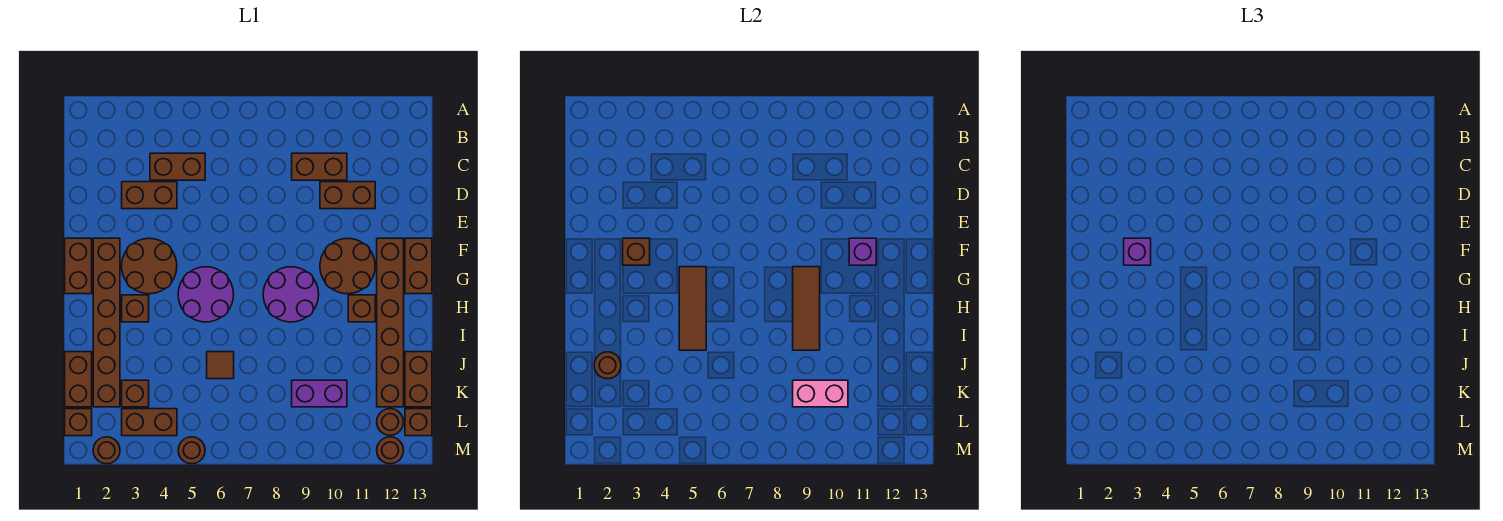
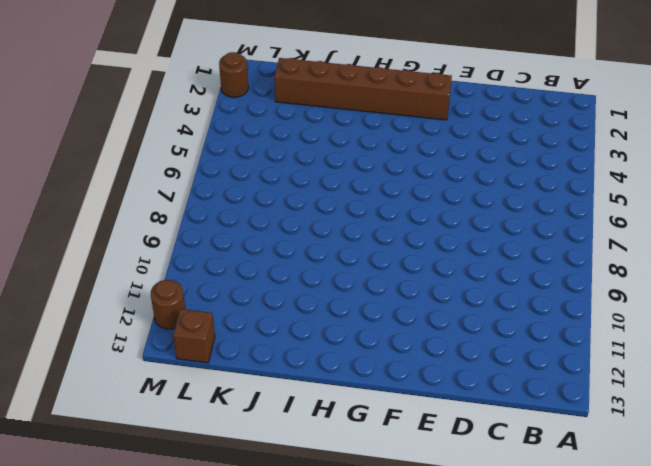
none -> brown 1x2 brick [150,153,205,180]
none -> brown 1x2 brick [292,153,347,180]
none -> brown 1x2 brick [122,182,177,209]
none -> brown 1x2 brick [320,182,375,209]

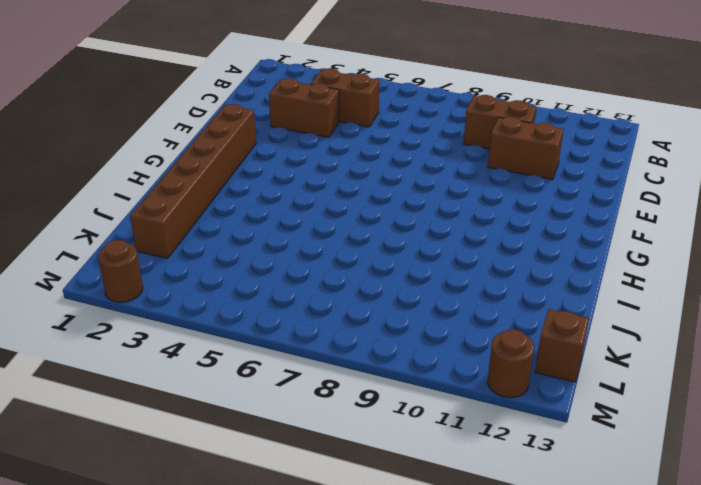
none -> brown 1x2 brick [65,238,92,294]
none -> brown 2x2 round brick [122,238,177,294]
none -> brown 2x2 round brick [320,238,375,294]
none -> brown 1x6 brick [377,238,404,407]

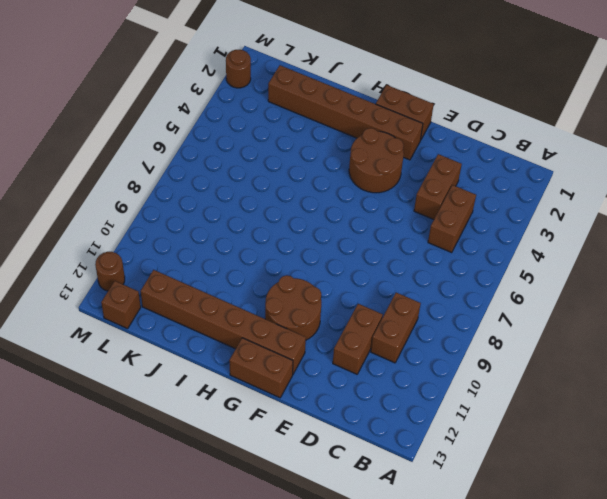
none -> purple 2x2 round brick [178,267,234,322]
none -> purple 2x2 round brick [263,267,319,322]
none -> brown 1x1 brick [122,295,149,322]
none -> brown 1x1 brick [348,295,375,322]

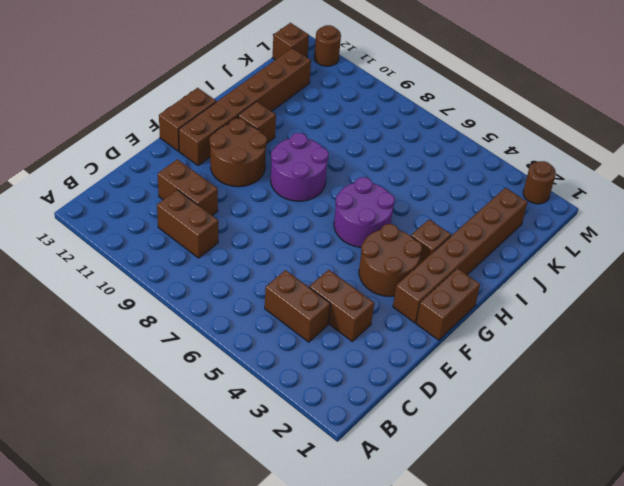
none -> brown 1x2 brick [65,352,92,407]
none -> brown 1x1 tile [207,352,234,379]
none -> brown 1x2 brick [405,352,432,407]
none -> brown 1x1 brick [122,380,149,407]

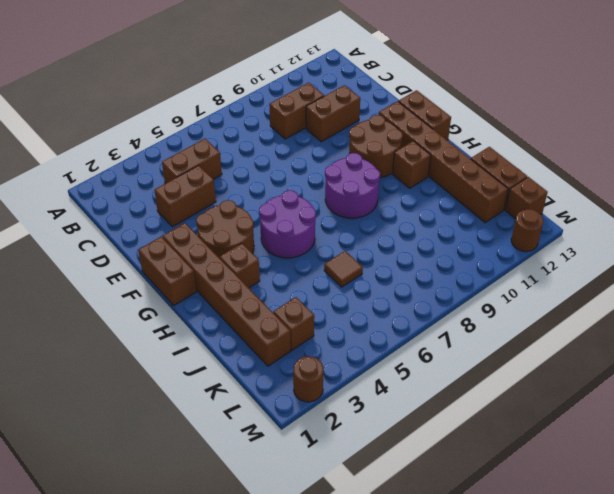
none -> brown 1x2 brick [65,352,92,407]
none -> purple 1x2 brick [292,380,347,407]
none -> brown 1x1 brick [65,409,92,436]
none -> brown 1x2 brick [122,409,177,436]

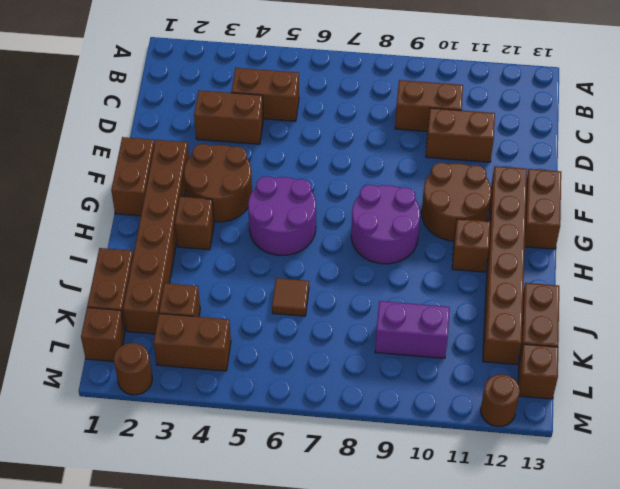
none -> brown 1x1 round brick [377,409,404,435]
none -> brown 1x1 round brick [178,437,205,464]
none -> brown 1x1 brick [623,238,650,265]
none -> purple 1x1 brick [849,238,876,265]

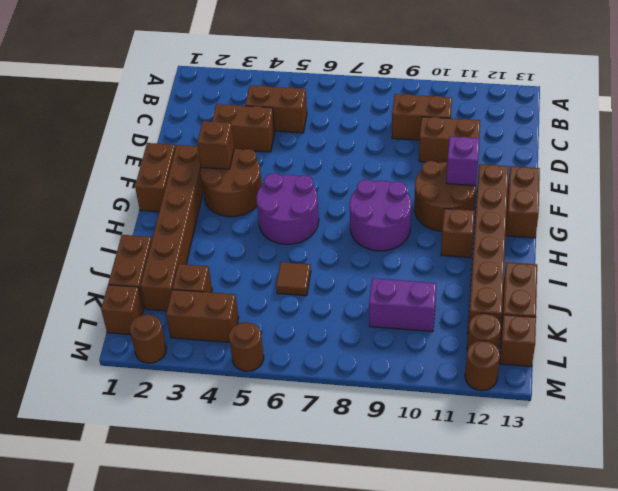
none -> brown 1x1 brick [122,295,149,322]
none -> brown 1x3 tile [679,267,706,350]
none -> brown 1x3 tile [793,267,820,350]
none -> brown 1x1 round brick [594,352,621,379]

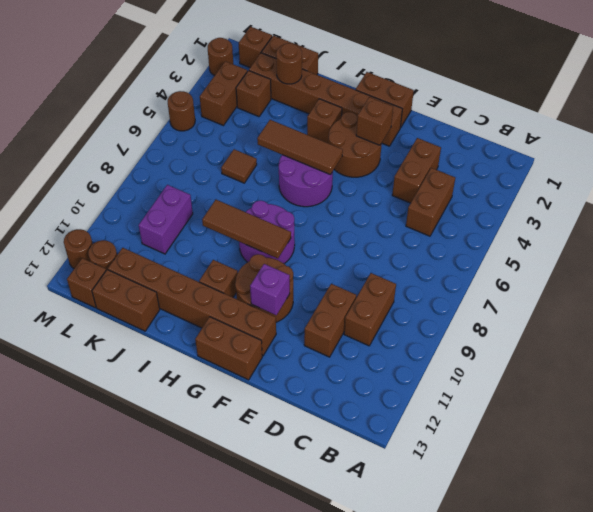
none -> pink 1x2 brick [793,380,848,407]
none -> purple 1x1 brick [1124,238,1151,265]

